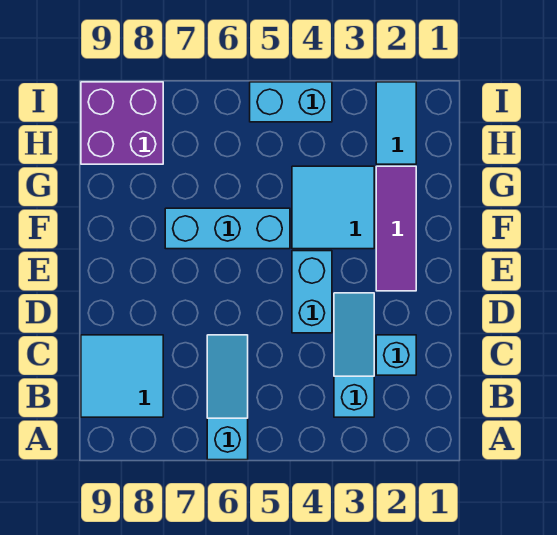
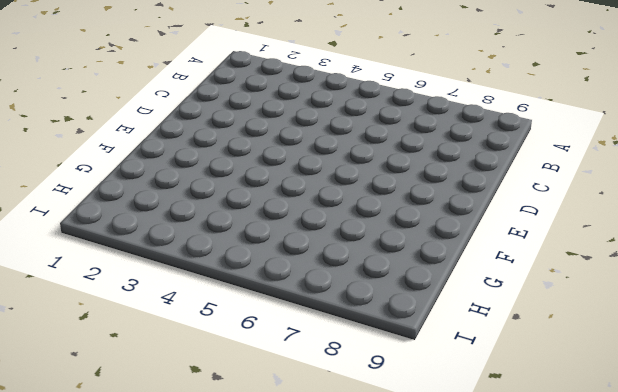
none -> cyan 1x3 slope [207,335,248,460]
none -> cyan 1x3 slope [334,293,374,417]

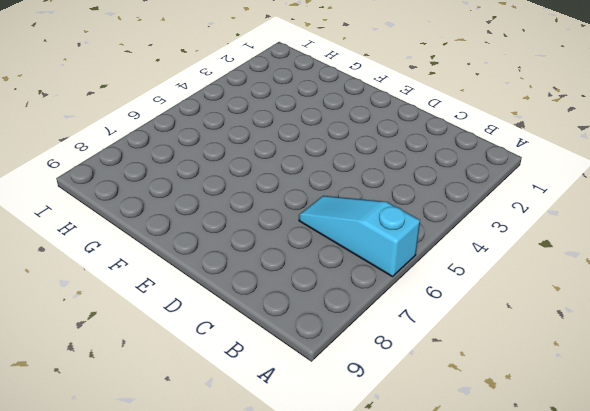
none -> cyan 1x3 slope [334,293,374,417]
none -> cyan 2x2 tile [81,335,163,417]

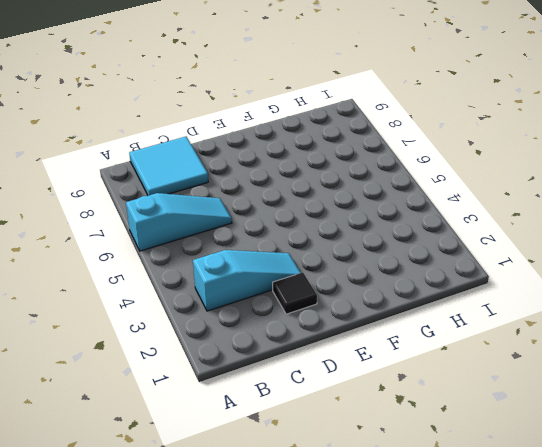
black 1x1 tile [273,272,317,314] -> none
none -> cyan 1x1 brick [376,335,416,375]
none -> cyan 1x2 brick [292,251,332,333]

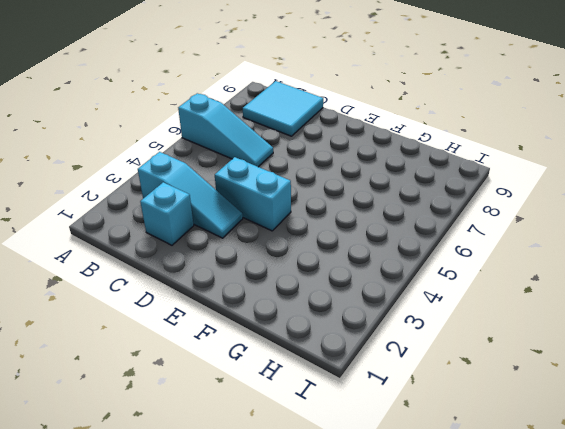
none -> purple 1x3 tile [376,166,416,291]
none -> cyan 2x2 tile [292,166,374,249]

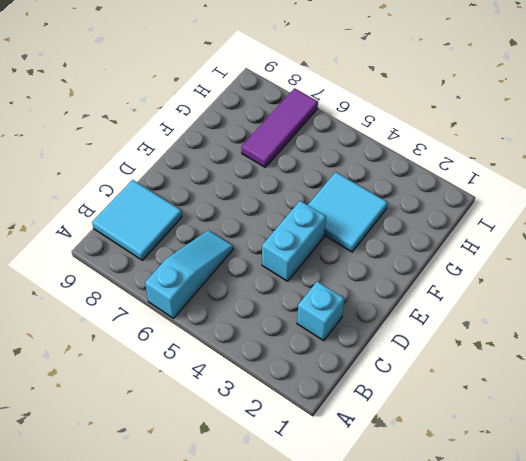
purple 1x3 tile [241,88,318,167] -> purple 1x3 tile moved to [376,166,416,291]
none -> cyan 1x3 slope [334,293,374,417]
none -> cyan 1x3 brick [165,208,290,249]

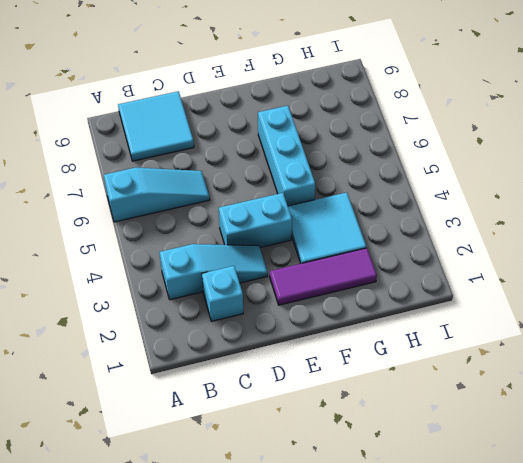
none -> cyan 1x2 tile [376,82,416,164]
none -> purple 2x2 brick [81,82,163,164]

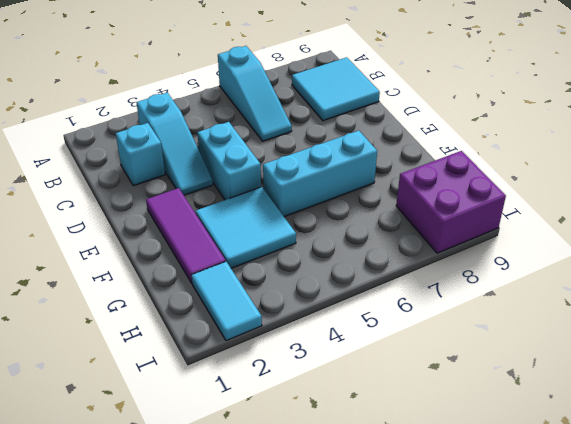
none -> cyan 1x2 brick [250,82,332,122]

